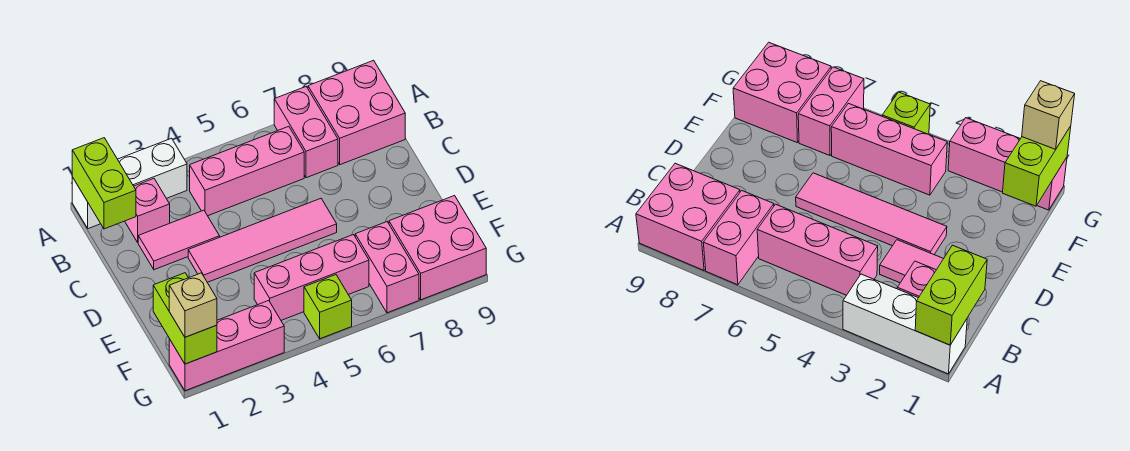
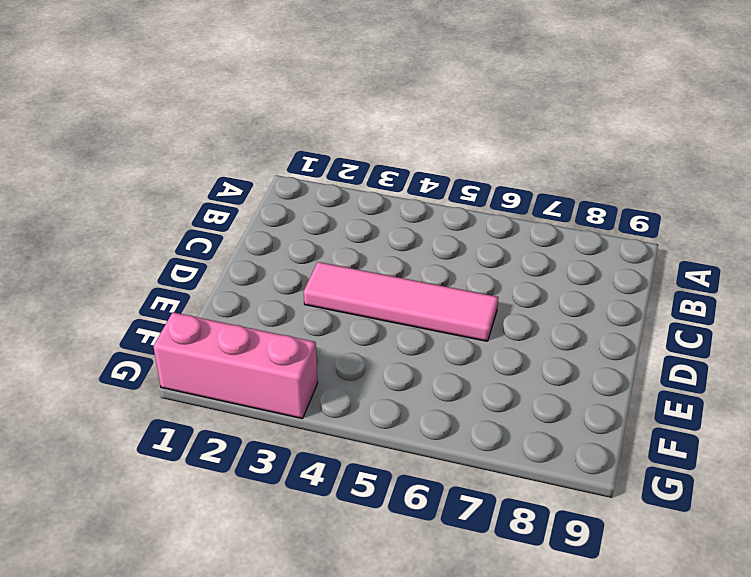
none -> white 1x3 brick [72,138,187,229]
none -> pink 1x2 brick [274,87,338,178]
none -> pink 2x2 brick [308,60,405,165]

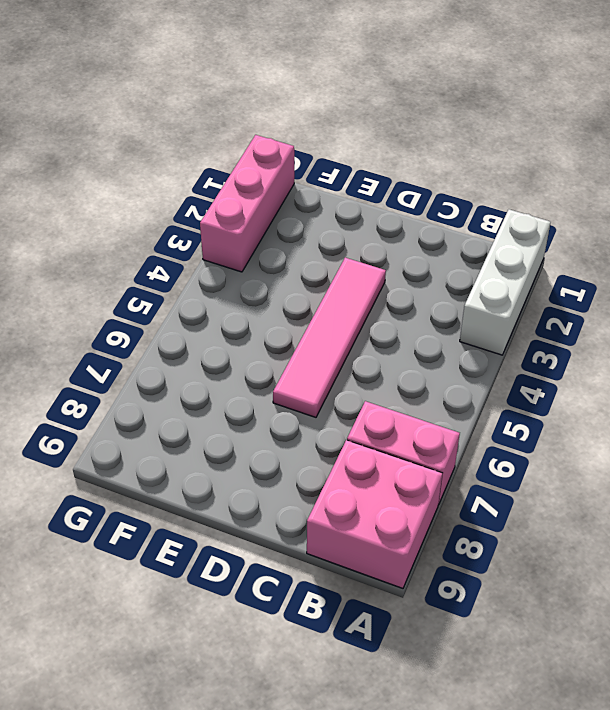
none -> pink 1x1 brick [125,179,170,242]
none -> pink 1x3 brick [190,126,304,216]
none -> pink 1x2 tile [138,210,220,270]

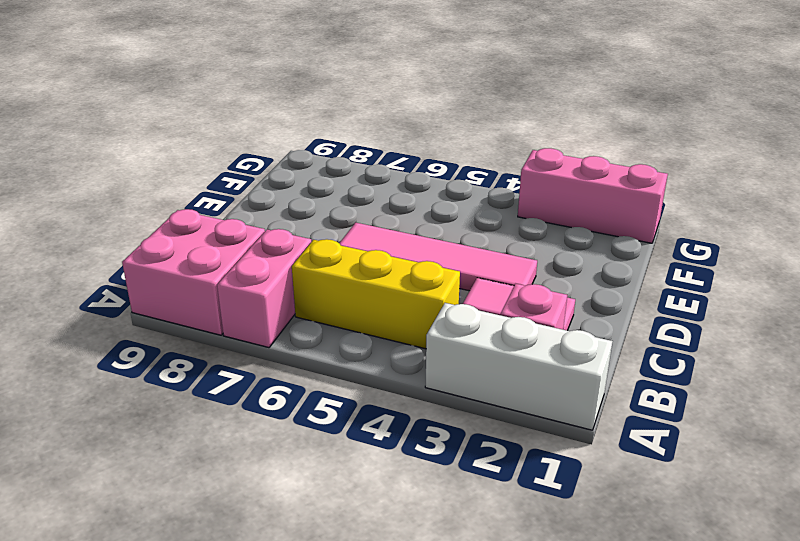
yellow 1x3 brick [292,239,460,349] -> pink 1x3 brick [190,126,304,216]
none -> pink 1x3 brick [254,235,369,320]
none -> pink 1x2 brick [355,222,419,313]
none -> pink 2x2 brick [389,196,486,300]

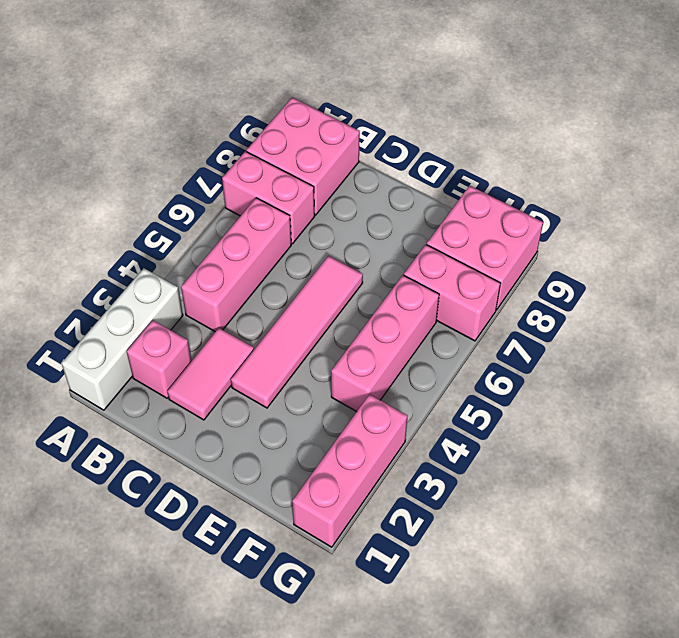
none -> lime 1x1 brick [304,275,352,339]
none -> lime 1x2 brick [72,138,136,229]
none -> lime 1x2 brick [153,273,217,364]

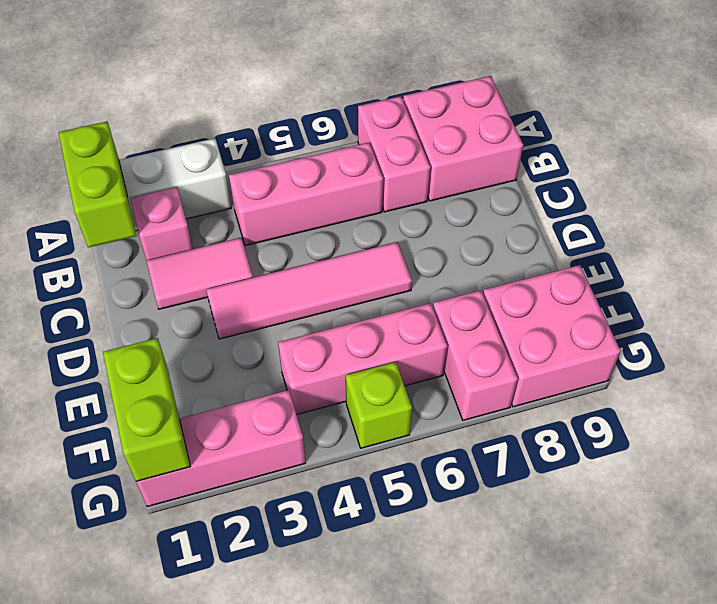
none -> tan 1x1 brick [169,273,217,337]

